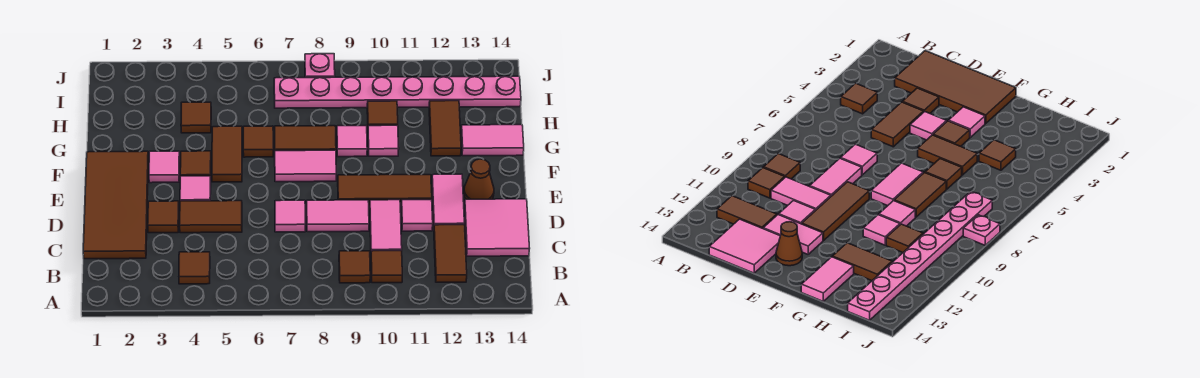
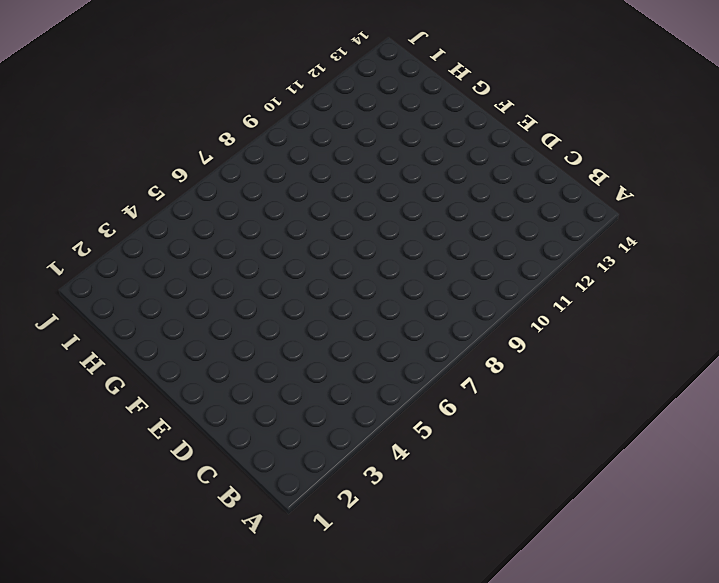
none -> brown 1x1 tile [179,252,210,284]
none -> brown 1x1 tile [339,251,370,283]
none -> brown 1x1 tile [371,251,402,283]
none -> brown 1x2 tile [434,225,467,282]

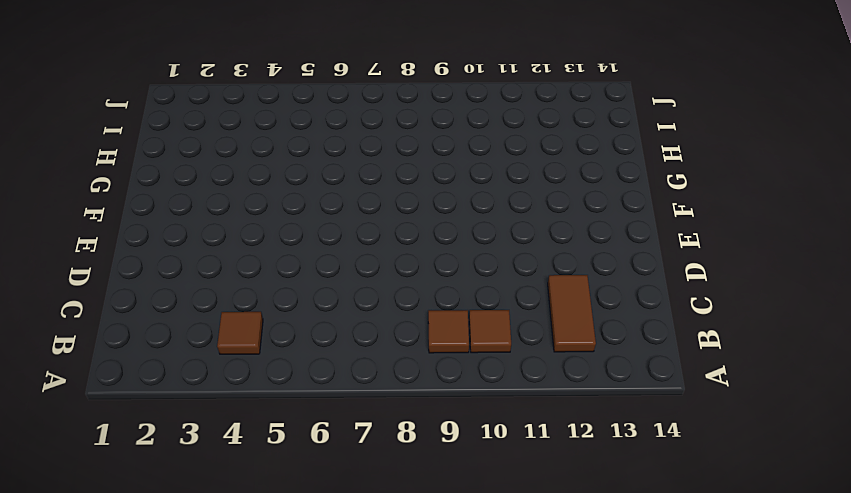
none -> brown 2x4 tile [83,151,148,259]
none -> pink 1x2 tile [370,200,402,251]
none -> pink 2x2 tile [464,199,530,256]
none -> brown 1x1 tile [148,201,179,233]

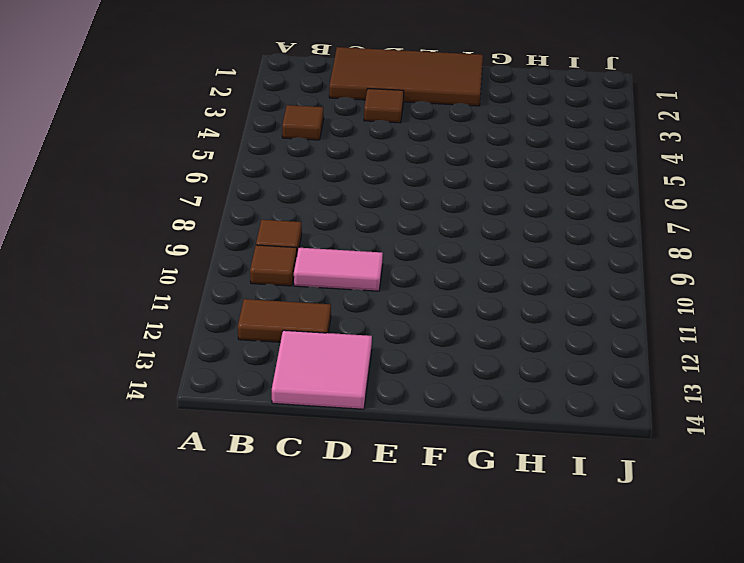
none -> brown 1x2 tile [180,201,242,233]
none -> pink 1x1 tile [275,200,305,232]
none -> pink 1x2 tile [307,200,369,232]
none -> pink 1x1 tile [401,200,433,231]

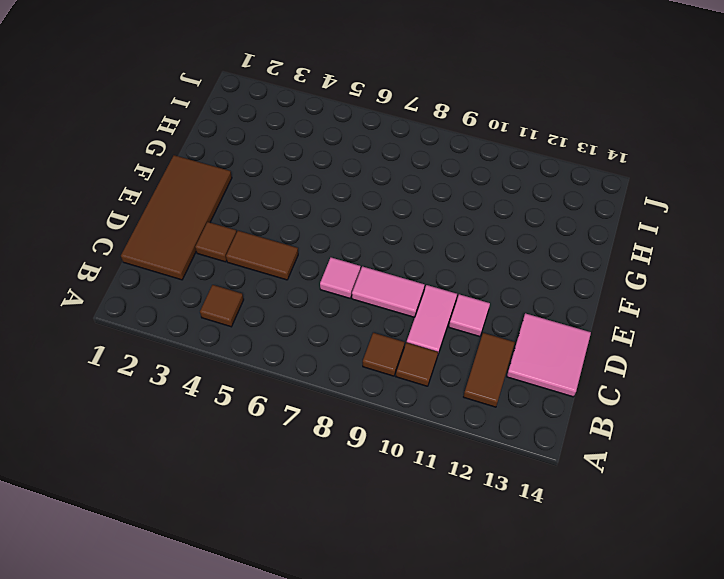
none -> pink 1x2 tile [432,174,464,225]
none -> pink 1x1 tile [180,176,211,201]
none -> brown 1x3 tile [338,175,432,206]
none -> brown 1x1 cone [464,159,494,199]

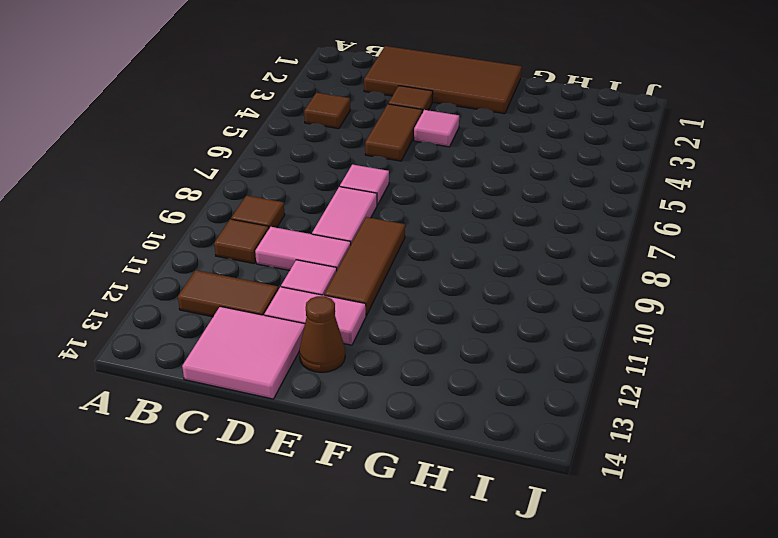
none -> pink 1x1 tile [149,151,180,183]
none -> brown 1x1 tile [180,151,211,180]
none -> brown 1x2 tile [212,126,242,182]
none -> pink 1x2 tile [275,150,336,182]

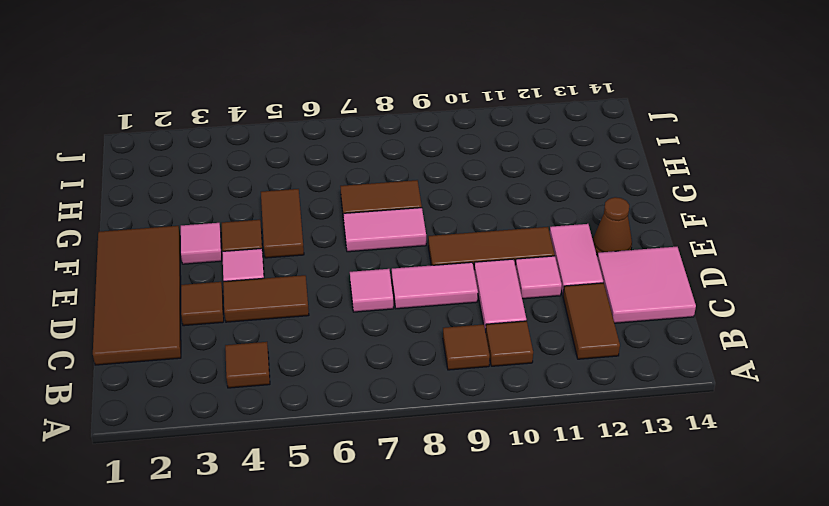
none -> brown 1x1 tile [243,126,273,157]
none -> pink 1x1 tile [337,126,367,157]
none -> pink 1x1 tile [368,125,399,156]
none -> brown 1x2 tile [429,101,461,156]

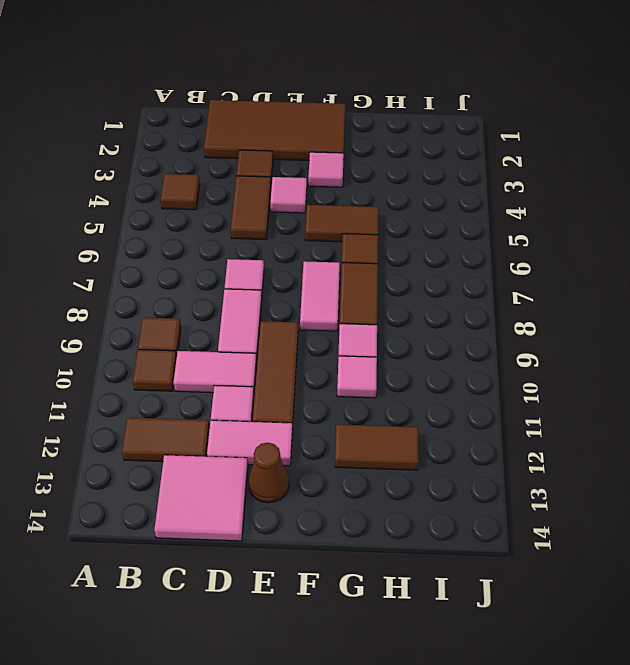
none -> brown 1x1 tile [180,151,211,180]
none -> pink 1x2 tile [461,125,524,156]
none -> brown 1x1 tile [181,102,211,133]
none -> brown 1x1 tile [367,101,398,126]

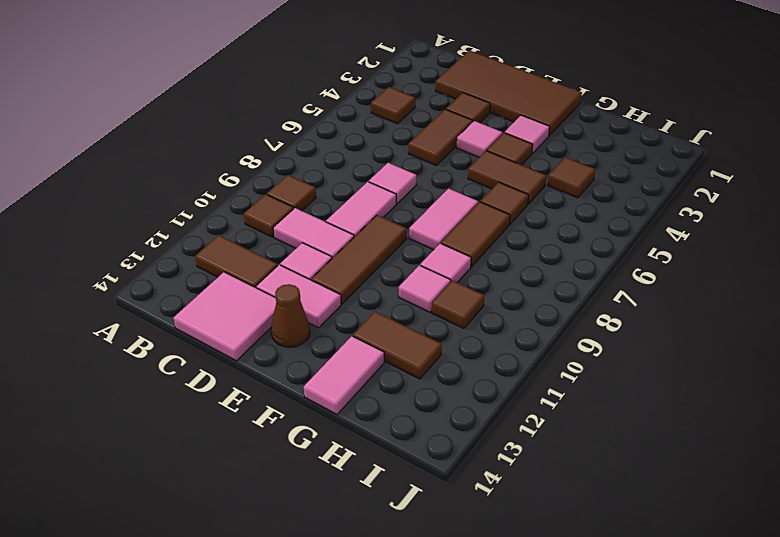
none -> pink 1x8 plate [274,76,521,108]
none -> pink 1x1 plate [305,54,335,78]

